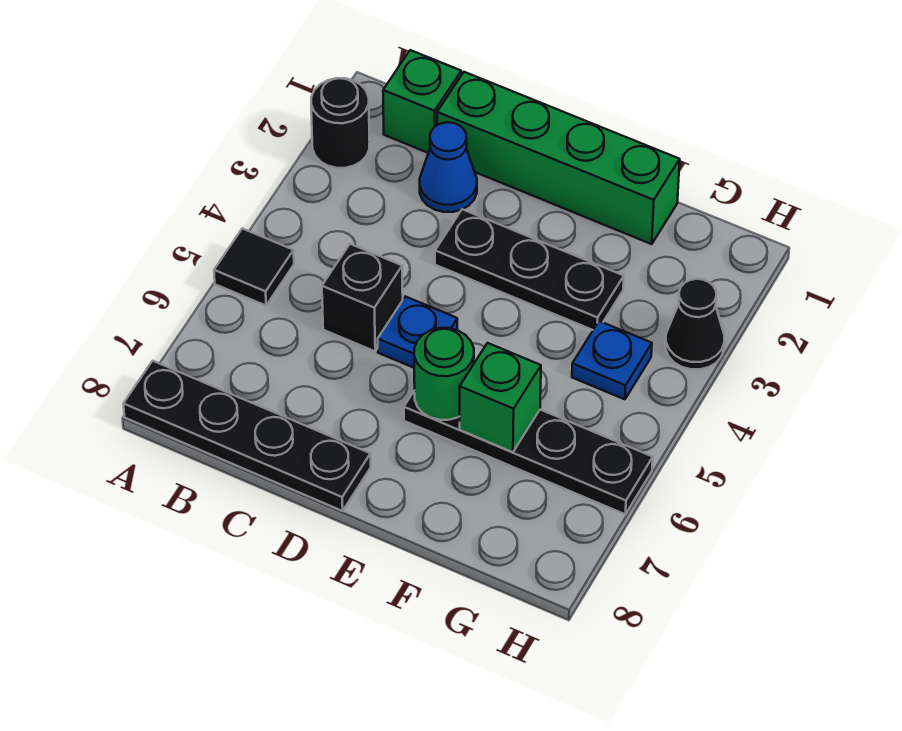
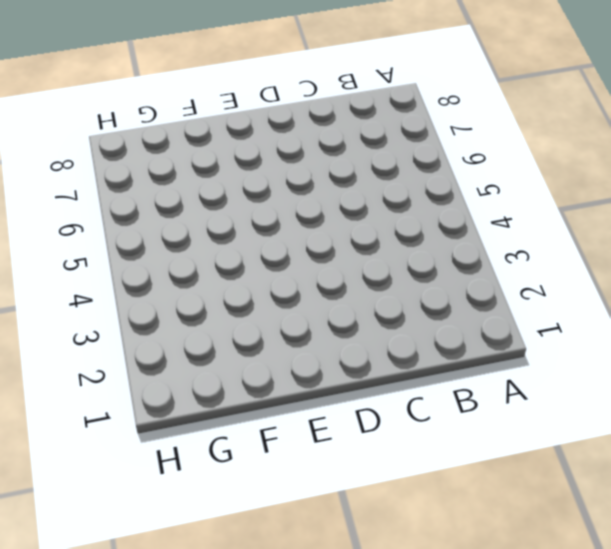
none -> black 1x1 round brick [311,78,370,168]
none -> black 1x1 tile [214,229,294,305]
none -> black 1x4 plate [124,361,371,511]

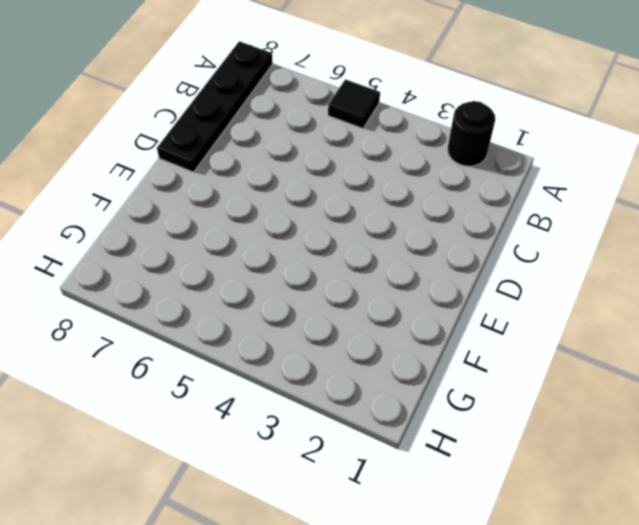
none -> green 1x1 brick [383,50,461,153]
none -> green 1x4 brick [437,72,680,244]
none -> blue 1x1 cone [420,122,477,212]

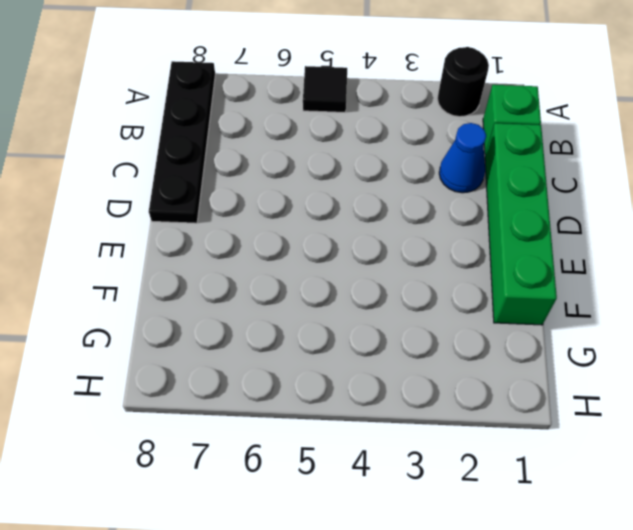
none -> black 1x1 brick [322,244,403,351]
none -> black 1x3 plate [435,209,624,330]
none -> blue 1x1 plate [378,296,457,368]

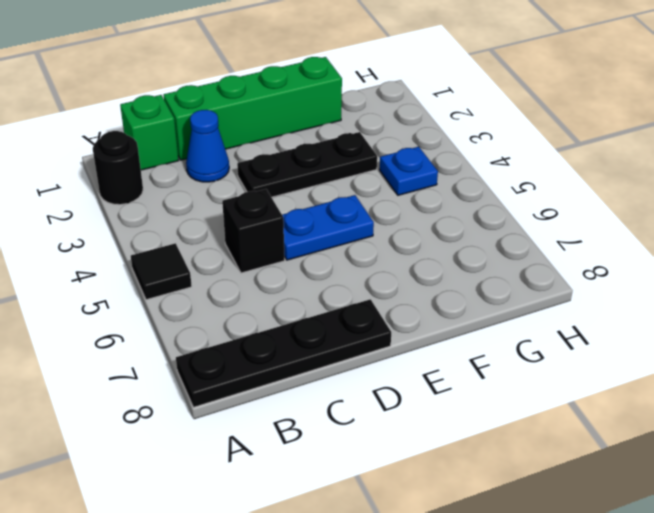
blue 1x2 plate [282,195,374,260] -> blue 1x1 plate [378,296,457,368]
none -> black 1x4 plate [404,390,653,514]
none -> black 1x1 cone [666,279,724,369]
none -> green 1x1 round brick [414,328,474,420]

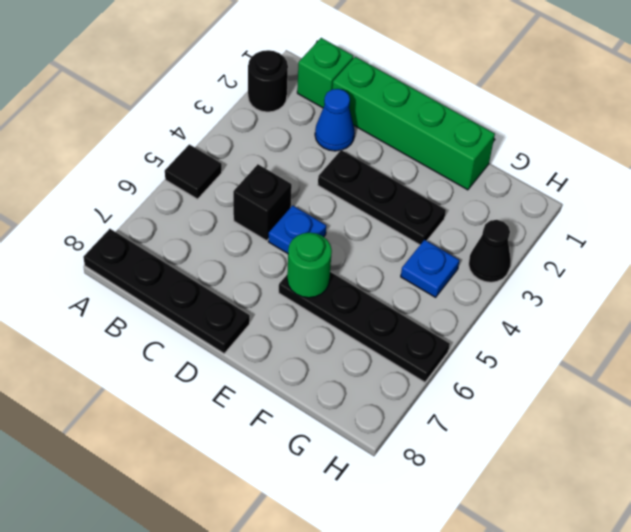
none -> green 1x1 brick [460,343,541,452]

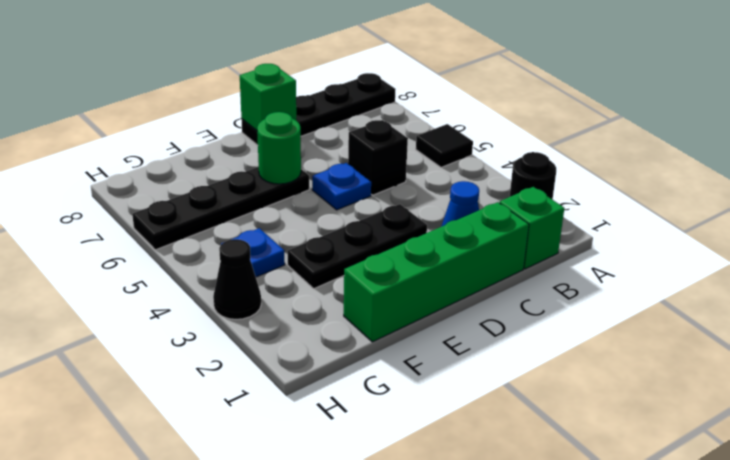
green 1x1 brick [240,64,296,131] -> green 1x1 brick moved to [460,343,541,452]

